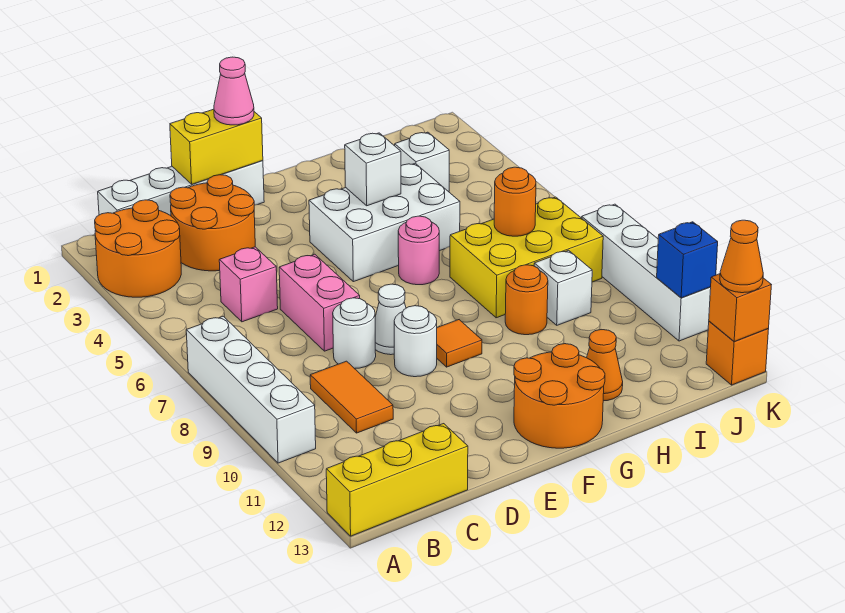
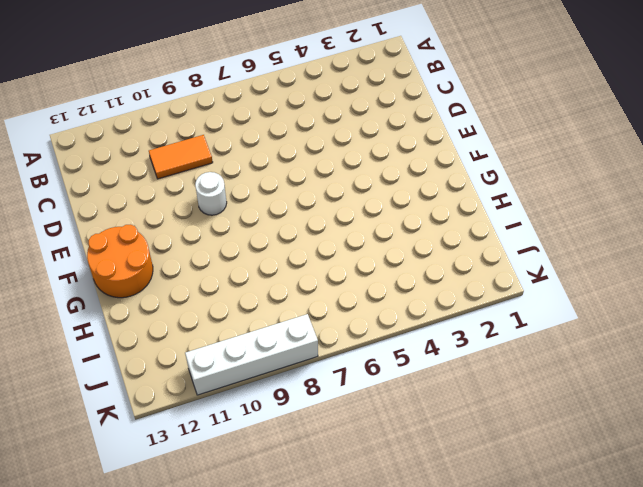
none -> orange 2x2 round brick [95,200,181,297]
none -> white 1x4 brick [186,316,316,463]
none -> yellow 1x3 brick [326,424,468,536]

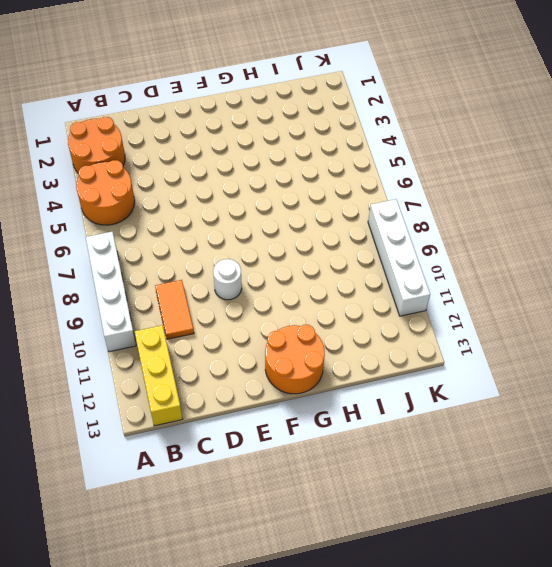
orange 2x2 round brick [76,160,135,225] -> orange 2x2 round brick moved to [170,175,255,271]
yellow 1x3 brick [135,325,183,426] -> yellow 1x3 brick turned to [326,424,468,536]
none -> white 1x4 brick [98,161,264,216]
none -> pink 1x1 brick [219,247,278,322]
none -> pink 1x2 brick [279,254,360,351]

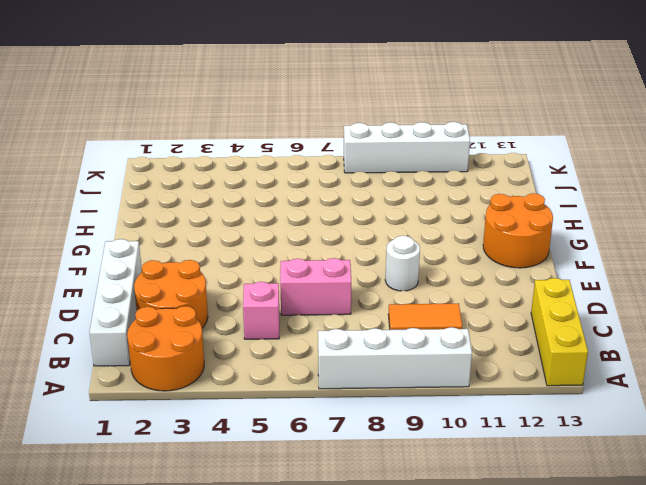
none -> white 1x1 round brick [333,298,376,369]
none -> white 1x1 cone [375,284,406,355]
none -> white 2x3 brick [309,163,460,282]

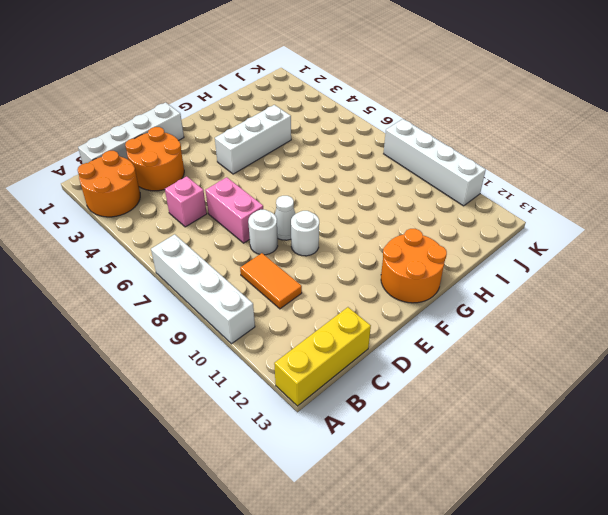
white 1x3 brick [215,105,291,174] -> white 2x3 brick [309,163,460,282]
none -> orange 1x1 tile [437,320,482,367]
none -> pink 1x1 round brick [398,216,439,285]
none -> yellow 2x3 brick [450,197,603,318]

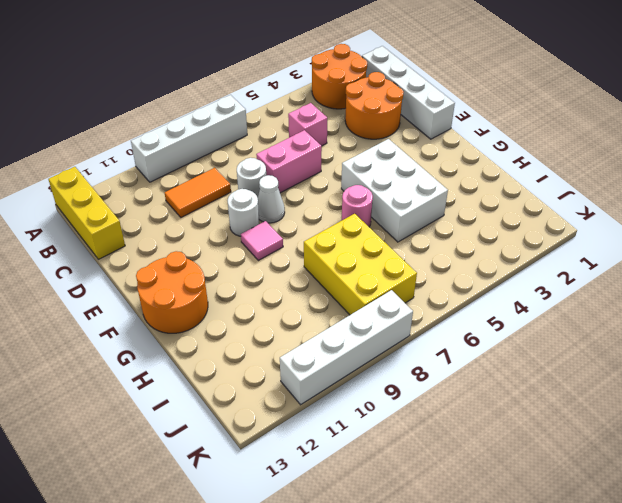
pink 1x1 tile [241,221,283,260] -> orange 1x1 tile [437,320,482,367]
none -> orange 1x1 round brick [505,265,548,335]
none -> orange 1x1 cone [587,330,623,401]
none -> white 1x1 brick [395,132,449,192]

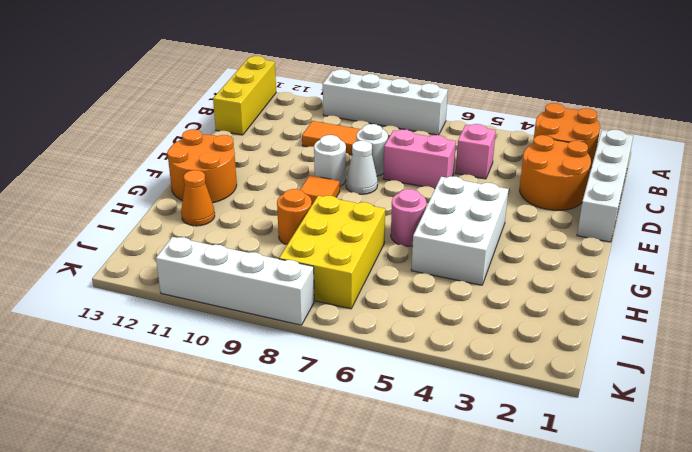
none -> white 1x1 brick [395,132,449,192]
none -> white 1x1 brick [534,250,592,325]
none -> orange 1x1 brick [706,321,769,385]

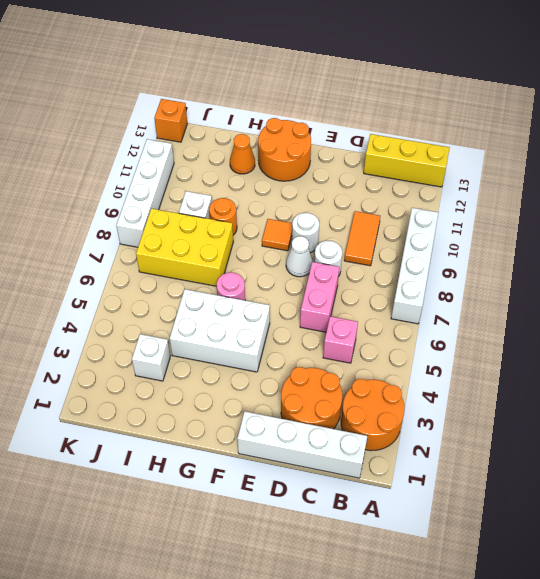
none -> yellow 1x2 brick [170,109,263,184]
none -> white 1x1 brick [345,133,401,206]
none -> orange 1x1 round brick [494,167,536,236]

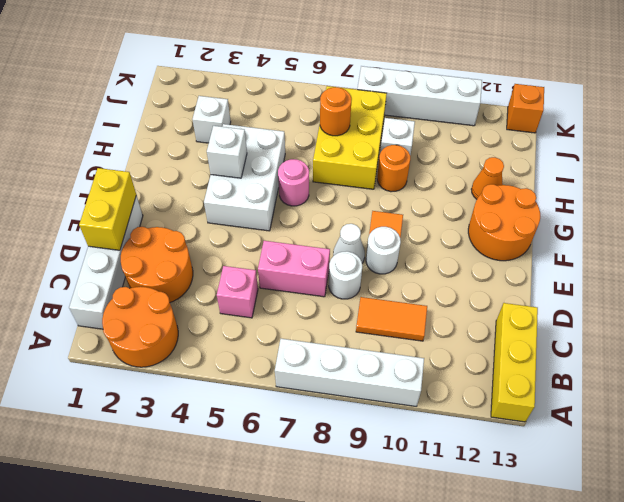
none -> blue 1x1 brick [657,222,718,298]
none -> orange 1x1 brick [709,274,771,341]
none -> pink 1x1 cone [214,57,254,125]

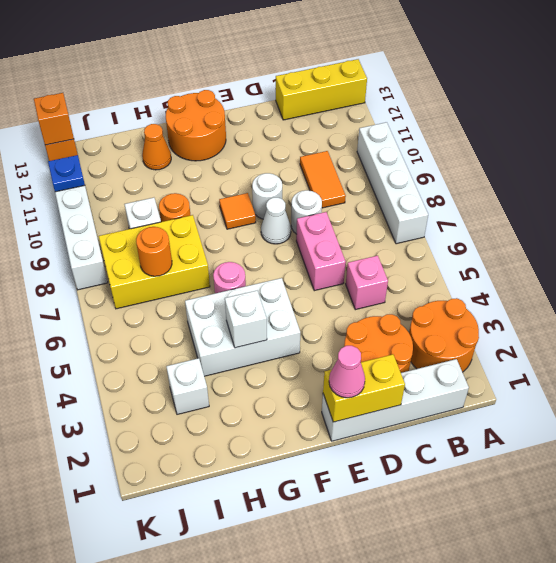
blue 1x1 plate [48,155,85,192] -> blue 1x1 brick [657,222,718,298]
none -> orange 1x1 cone [720,220,763,293]

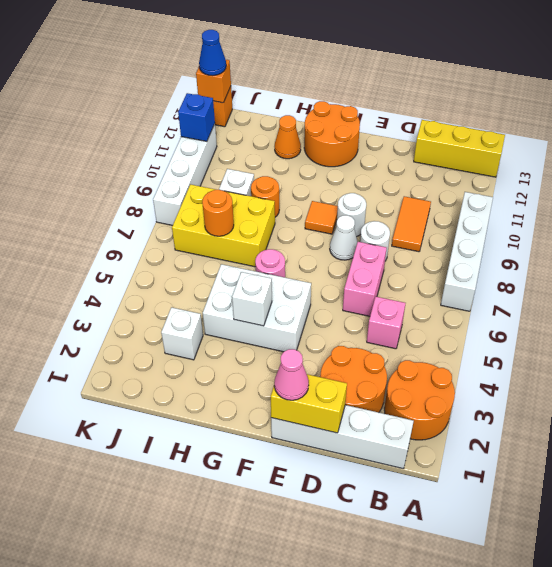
blue 1x1 cone [199,30,226,76] -> orange 1x1 cone [720,220,763,293]

